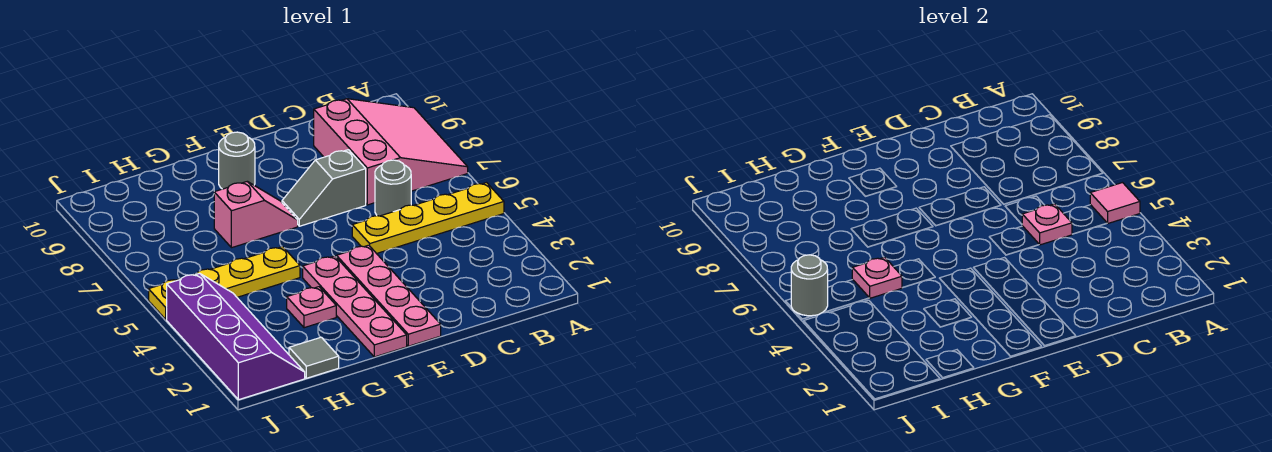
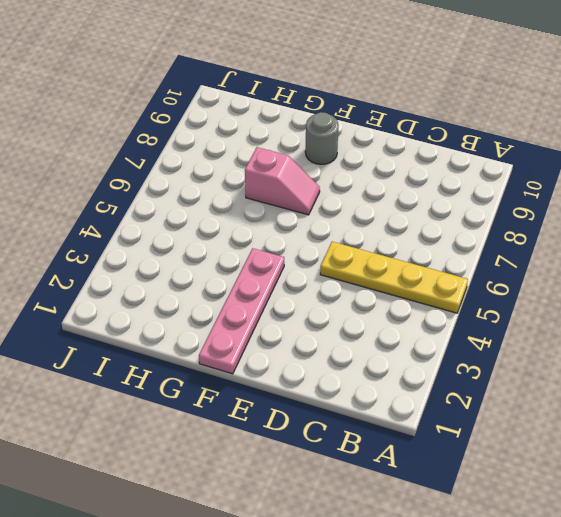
none -> pink 3x3 slope [314,99,468,205]
none -> grey 1x1 round brick [375,160,411,216]
none -> grey 1x2 slope [282,150,366,226]

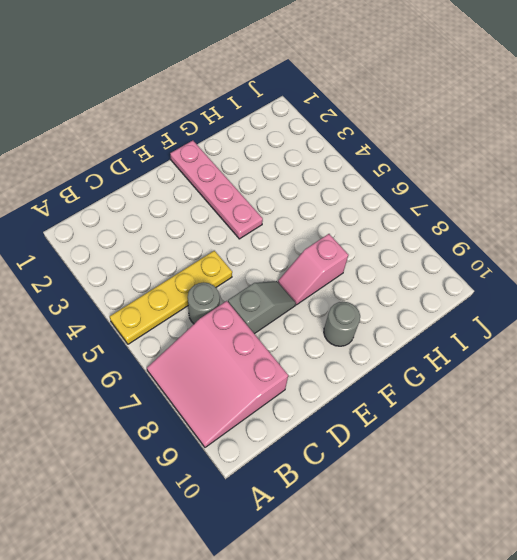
none -> pink 1x4 plate [336,245,441,346]
none -> pink 1x1 plate [287,287,336,328]
none -> yellow 1x4 plate [149,247,300,320]

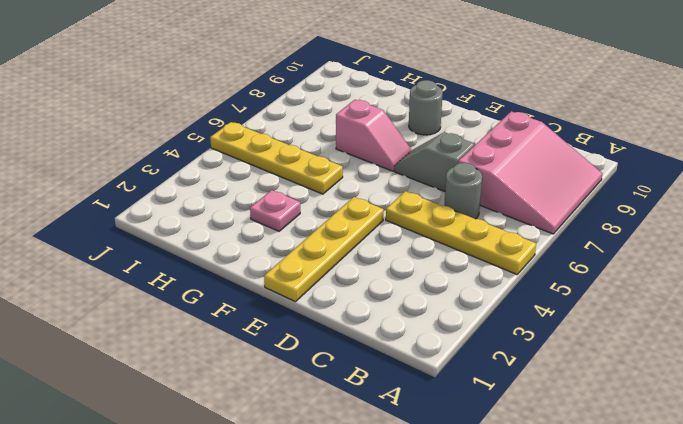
yellow 1x4 plate [264,197,384,302] -> pink 1x4 plate [336,245,441,346]
none -> pink 1x4 plate [303,256,407,357]
none -> grey 1x1 tile [289,337,339,378]
none -> purple 2x4 slope [167,274,305,400]

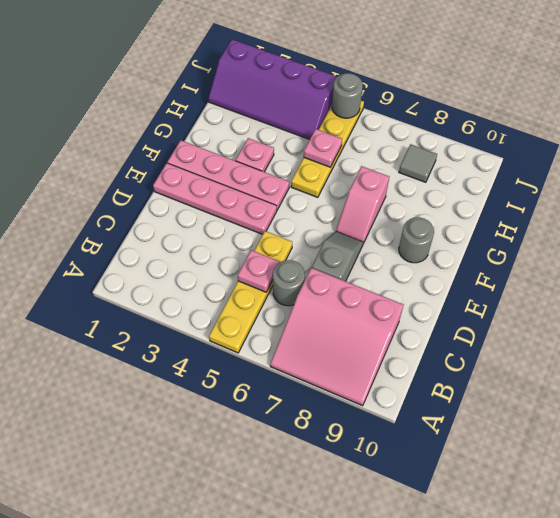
grey 1x1 tile [399,144,437,182] -> grey 1x1 tile moved to [289,337,339,378]
none -> pink 1x1 tile [1090,183,1140,223]

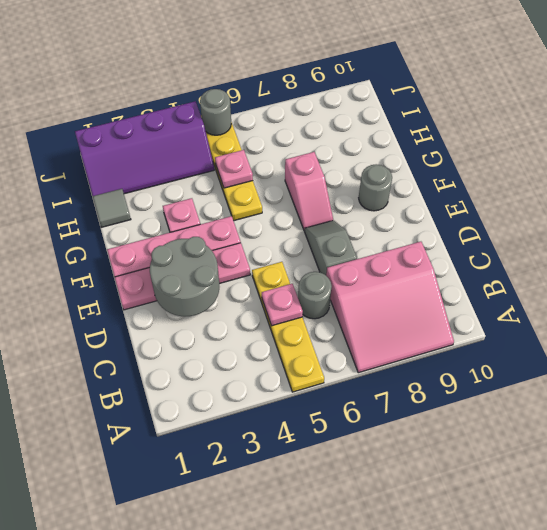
grey 2x2 round brick [150,237,219,316] -> none
none -> pink 1x1 tile [1090,183,1140,223]

